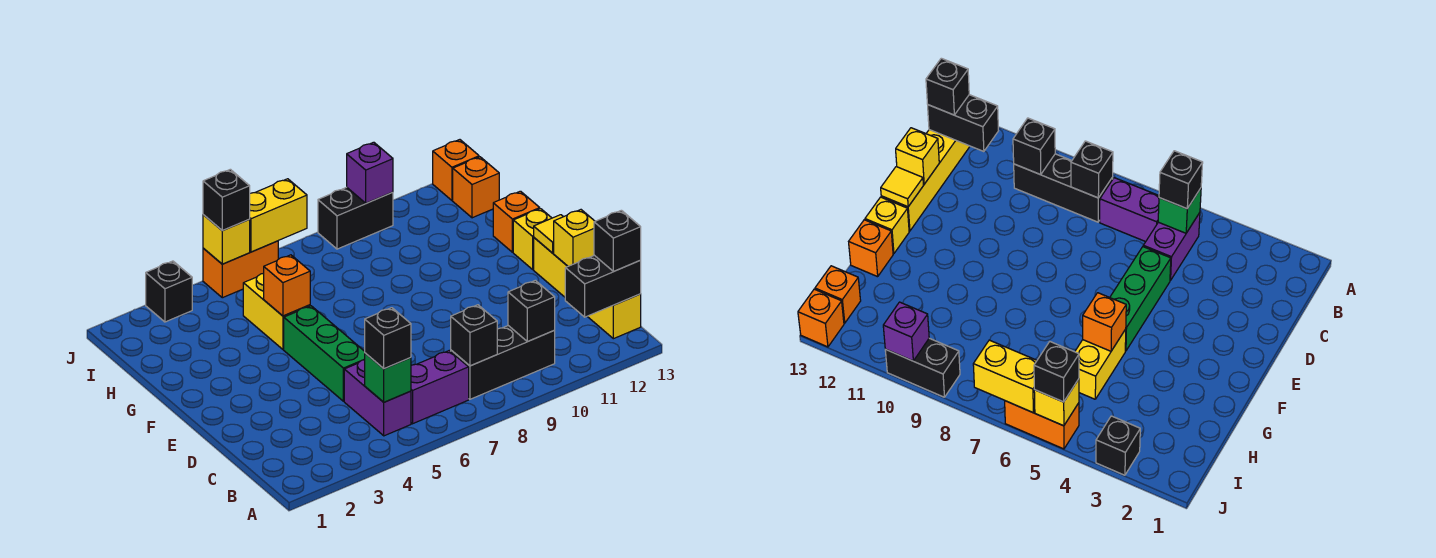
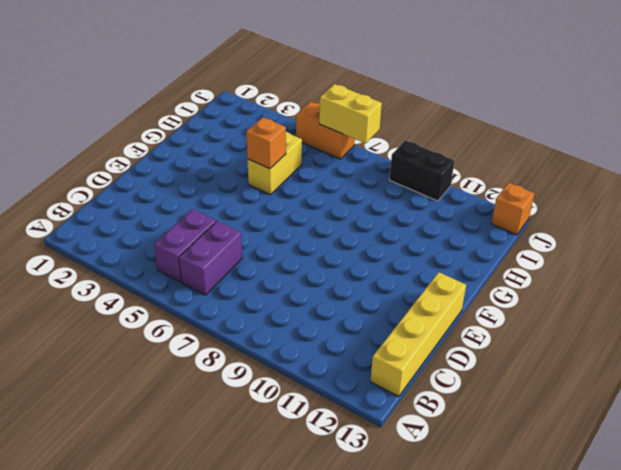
purple 1x2 brick [179,221,242,295] -> purple 1x2 brick turned to [411,351,469,424]
none -> black 1x3 brick [451,326,555,399]
none -> green 1x3 brick [284,306,365,401]
none -> yellow 1x1 brick [513,209,551,269]

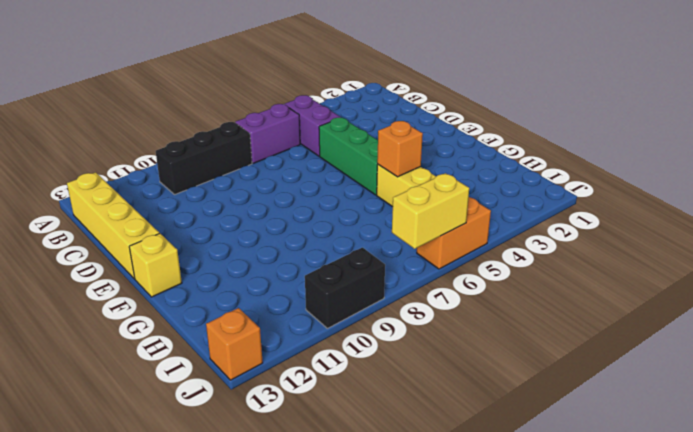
none -> orange 1x1 brick [493,191,540,252]
none -> orange 1x1 brick [453,157,499,218]
none -> black 1x1 brick [146,261,192,322]

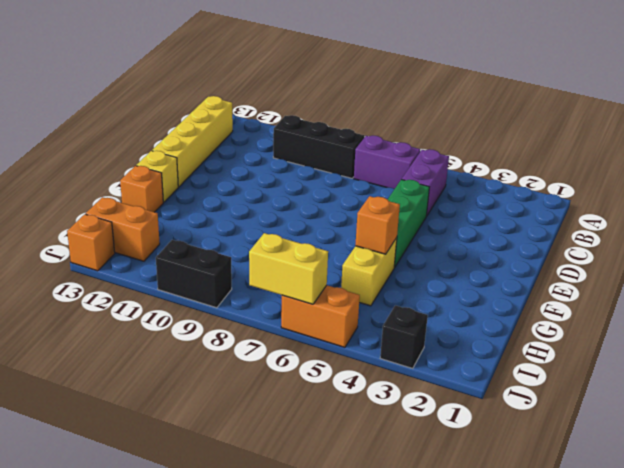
orange 1x2 brick [86,197,160,261] -> orange 1x1 brick [453,157,499,218]
none -> green 1x1 brick [364,353,411,402]
none -> black 1x1 brick [451,305,497,366]
none -> black 1x1 brick [508,280,555,342]

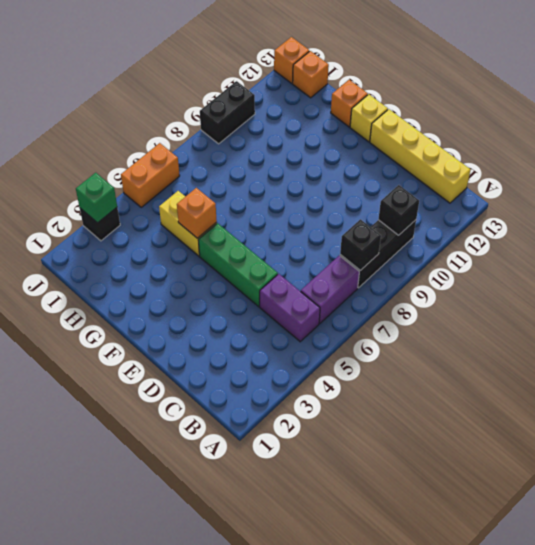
green 1x1 brick [76,173,117,223] -> green 1x1 brick moved to [364,353,411,402]
none -> black 1x2 brick [565,255,641,317]
none -> yellow 1x1 brick [554,210,595,266]
none -> yellow 1x1 tile [534,215,563,253]

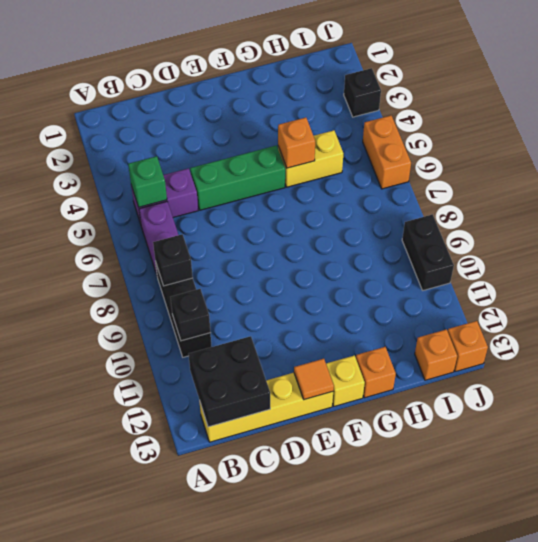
black 2x2 brick [189,336,270,427] -> black 1x2 brick [565,255,641,317]
orange 1x1 tile [294,359,334,399] -> yellow 1x1 tile [534,215,563,253]
none -> yellow 1x1 brick [554,210,595,266]
none -> yellow 1x1 brick [203,215,250,264]
none -> yellow 1x2 brick [249,179,307,252]

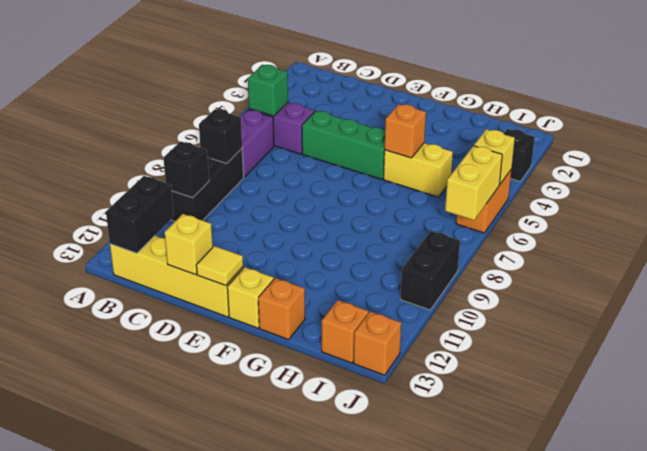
none -> purple 1x1 brick [347,142,393,203]
none -> black 1x1 brick [365,308,411,369]
none -> black 1x1 brick [594,210,641,271]

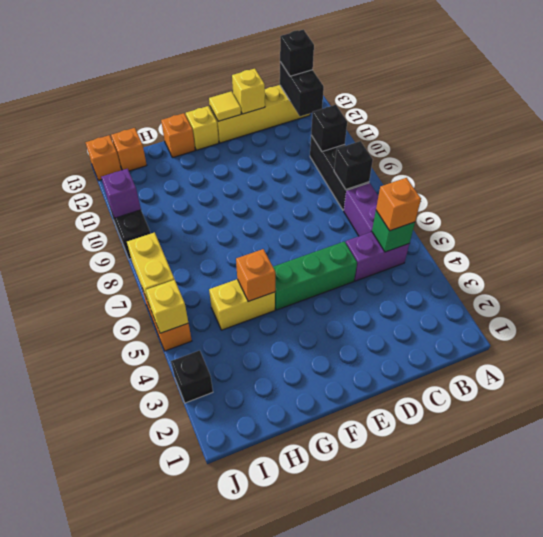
orange 1x1 brick [376,178,421,231] -> black 1x1 brick [365,308,411,369]
none -> black 1x1 brick [203,169,250,231]

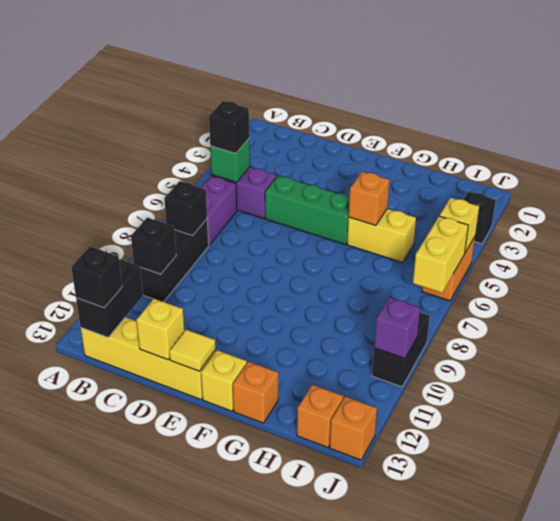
none -> black 1x1 brick [203,169,250,231]

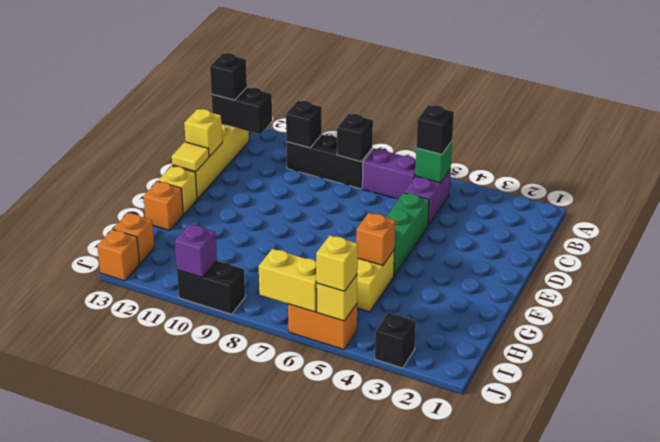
yellow 1x1 brick [316,236,358,291] -> black 1x1 brick [203,169,250,231]

